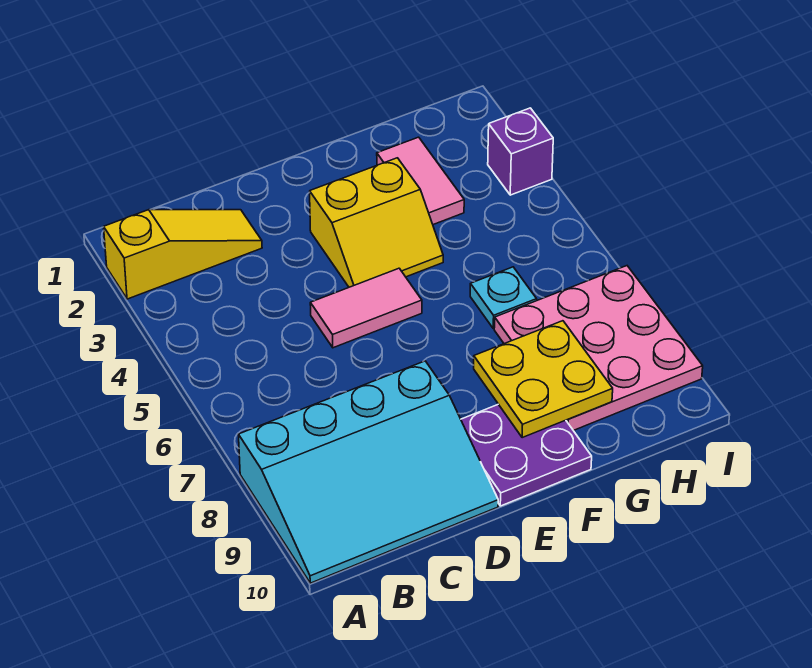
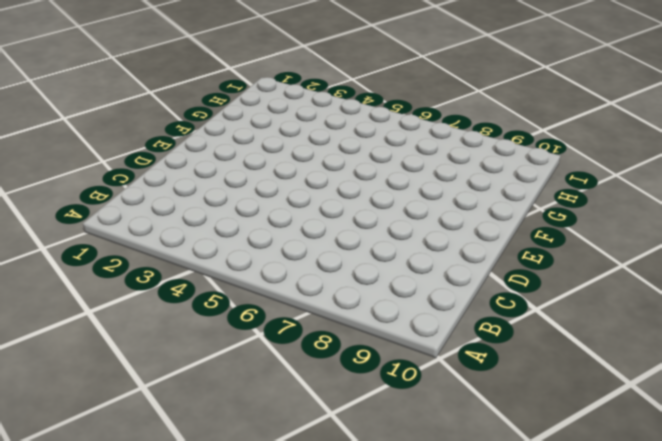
none -> yellow 1x3 slope [104,210,262,299]
none -> cyan 3x4 slope [238,361,498,583]

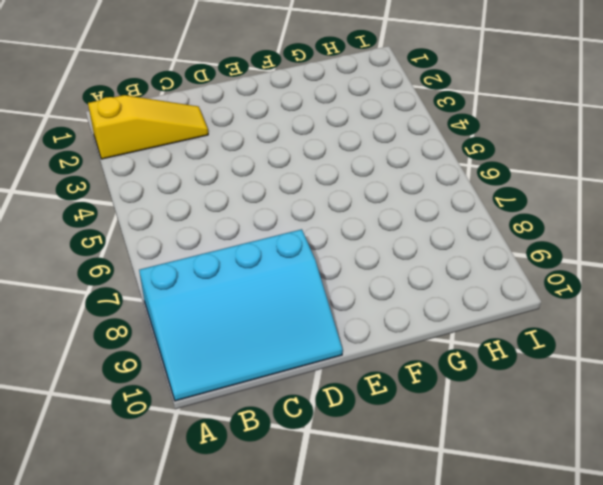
none -> pink 1x2 tile [310,268,422,348]
none -> yellow 2x2 slope [310,158,443,287]

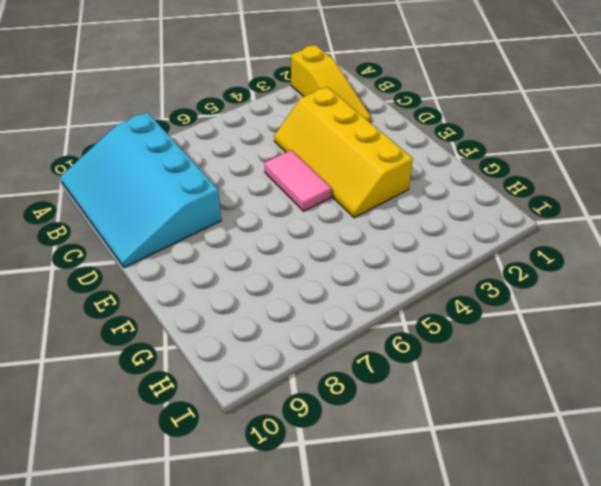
yellow 2x4 slope [274,87,413,218] -> yellow 2x2 slope [310,158,443,287]
none -> purple 2x2 plate [461,404,592,506]
none -> pink 1x2 tile [377,137,464,225]

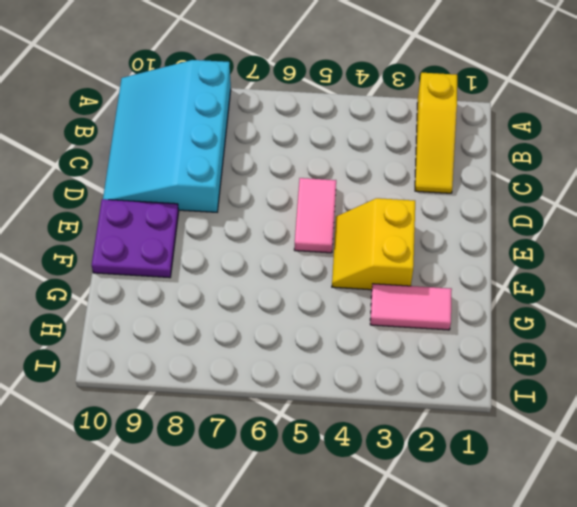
none -> cyan 1x1 plate [470,267,537,329]
none -> pink 3x3 plate [494,266,703,431]

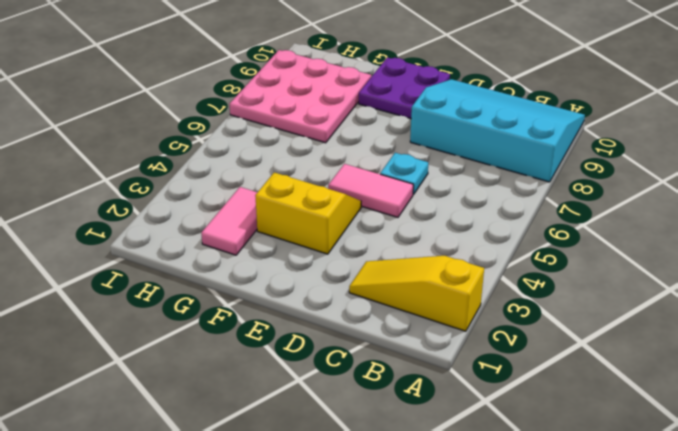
cyan 1x1 plate [380,153,428,195] -> cyan 1x1 plate moved to [470,267,537,329]
none -> purple 1x1 brick [488,108,553,195]
none -> yellow 2x2 plate [474,321,613,438]

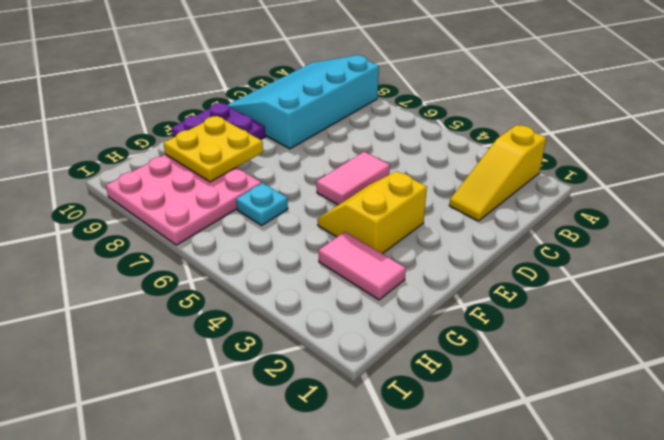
none -> purple 1x1 brick [488,108,553,195]

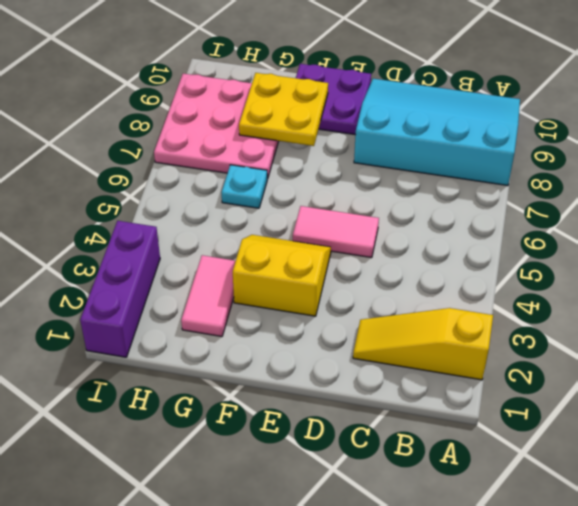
purple 1x3 brick [80,221,160,357] -> purple 1x1 brick [488,108,553,195]

